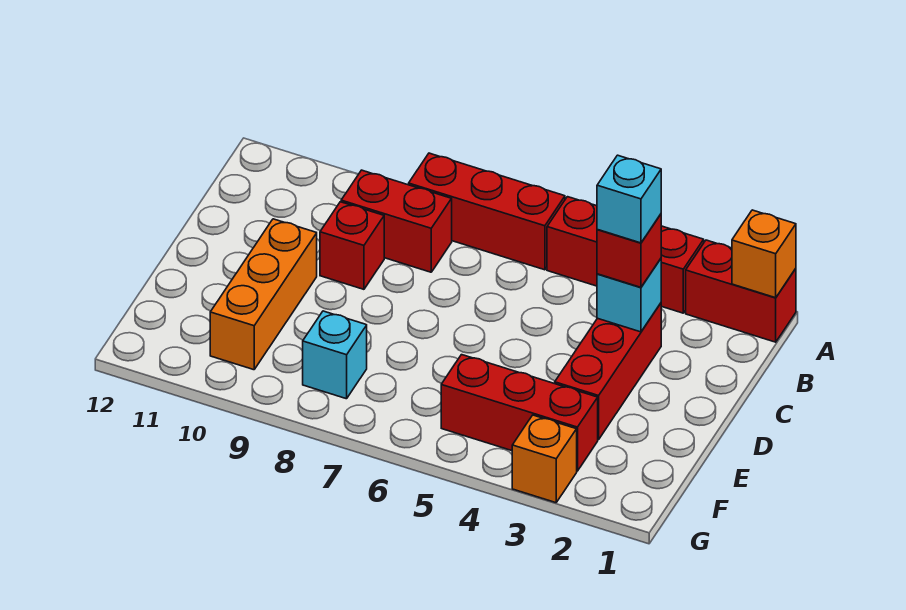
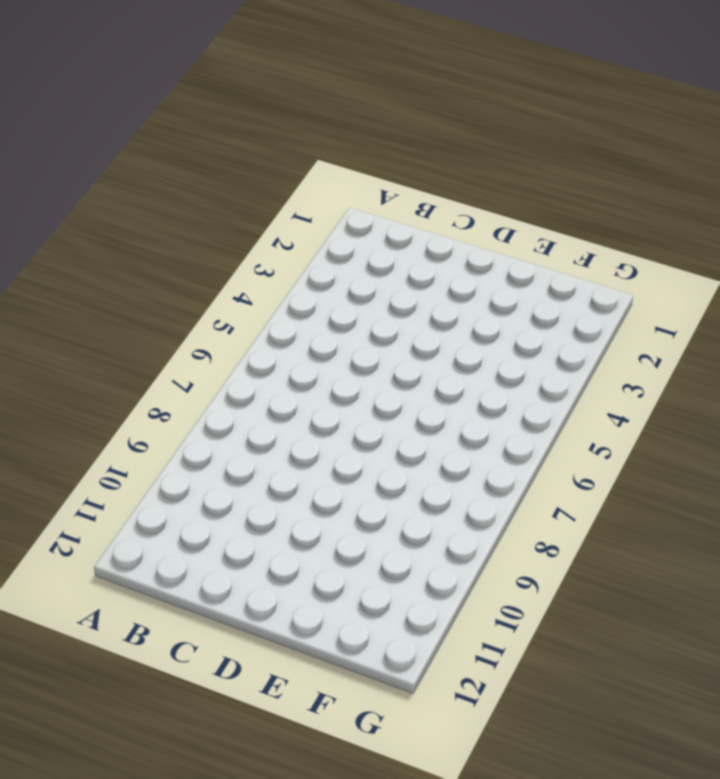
none -> red 1x2 brick [686,240,796,342]
none -> red 1x3 brick [547,197,704,313]
none -> red 1x3 brick [409,153,565,270]

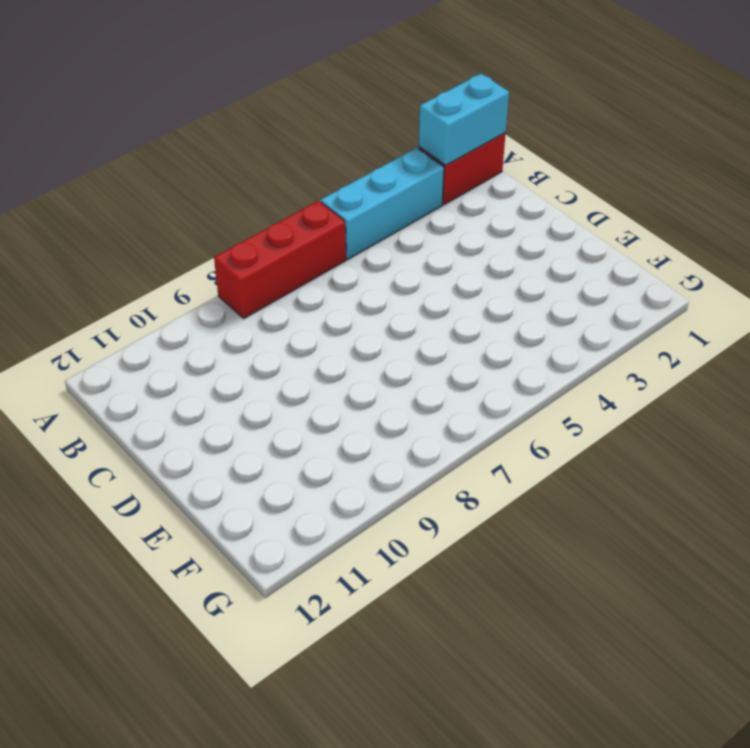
cyan 1x2 brick [419,74,509,165] -> orange 1x1 brick [732,210,796,298]
cyan 1x3 brick [320,148,444,259] -> red 1x3 brick [547,197,704,313]
none -> red 1x2 brick [341,170,452,272]
none -> red 1x3 brick [555,303,661,440]
none -> red 1x1 brick [320,202,384,289]

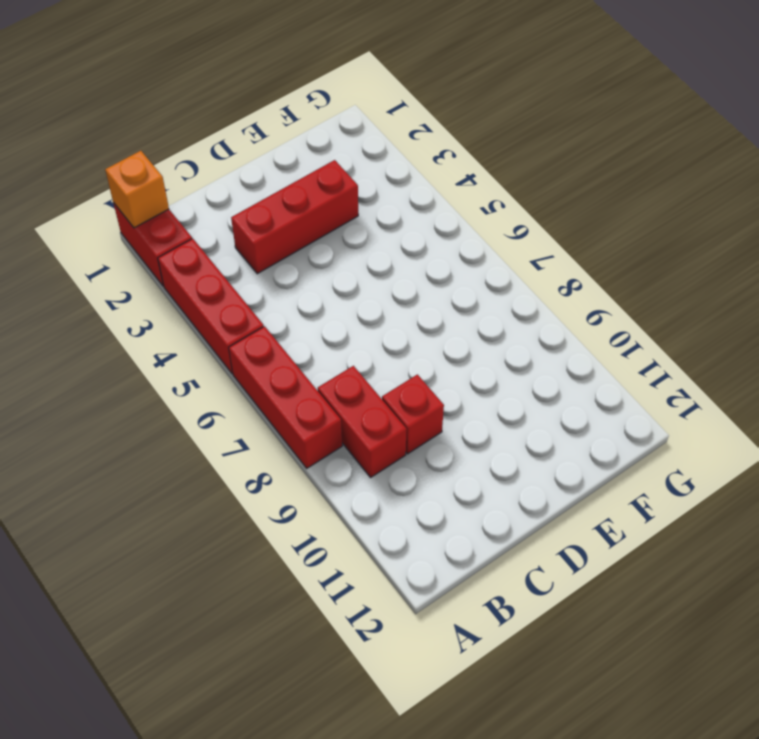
none -> orange 1x3 brick [210,219,317,370]
none -> red 1x3 brick [441,355,598,471]
none -> cyan 1x1 brick [303,311,367,399]

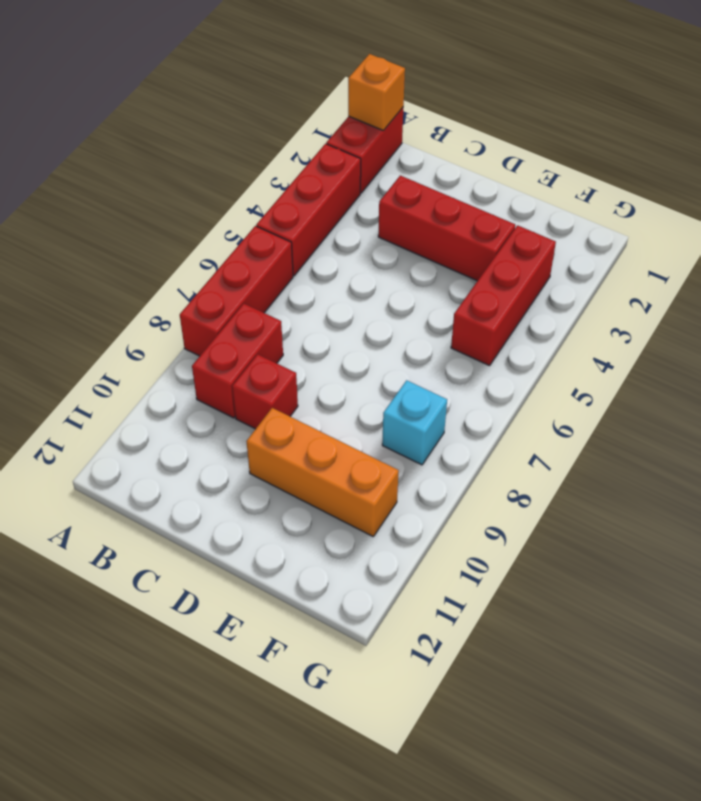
none -> orange 1x1 brick [512,415,577,503]
none -> cyan 1x1 brick [597,259,661,332]
none -> red 1x1 brick [597,214,661,287]

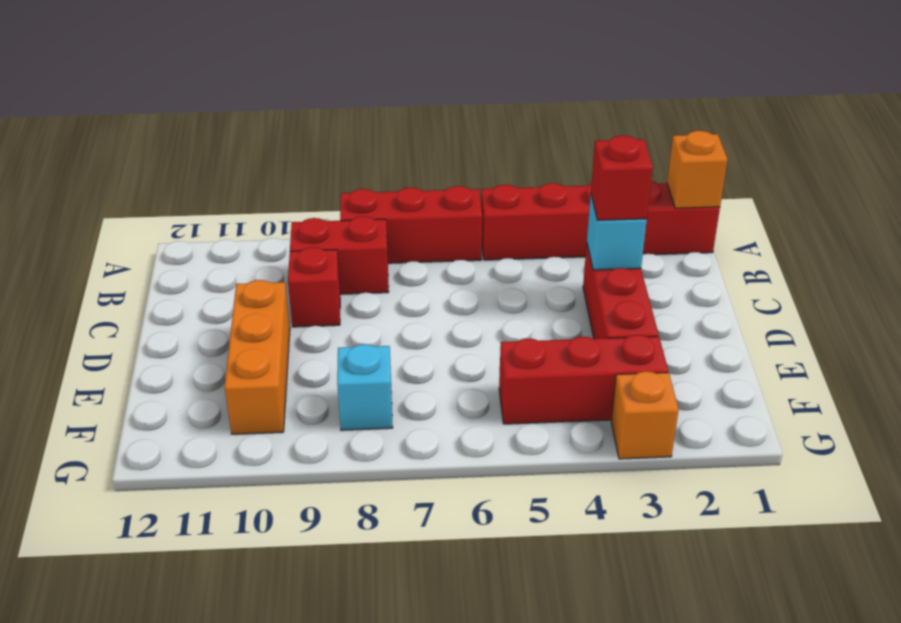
none -> cyan 1x1 brick [597,155,661,243]

